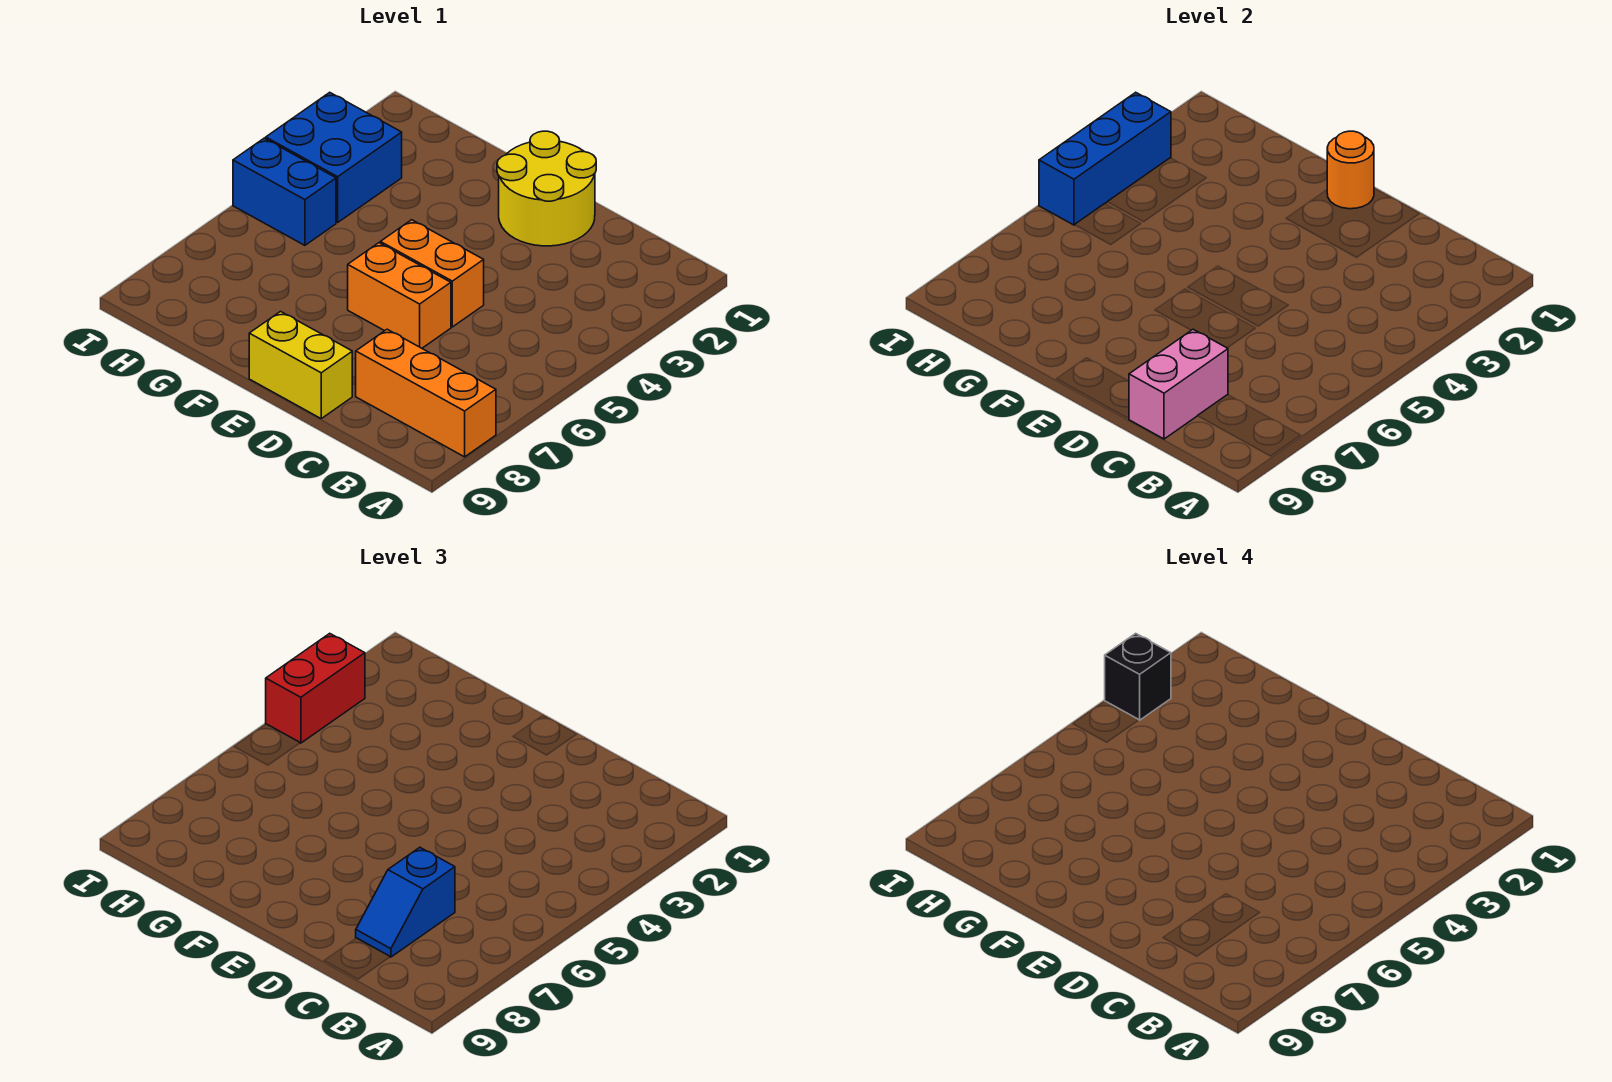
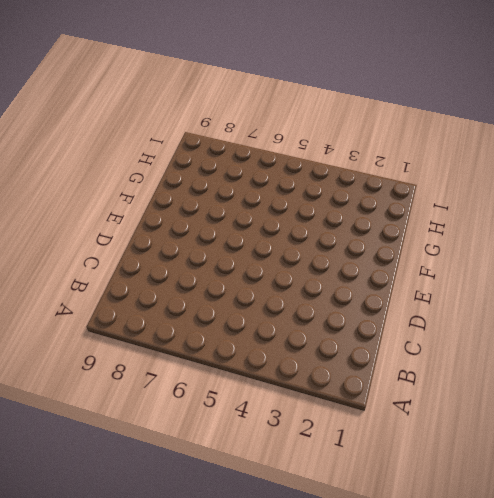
none -> orange 1x3 brick [356,329,496,457]
none -> yellow 2x2 round brick [497,131,596,246]
none -> orange 1x2 brick [380,220,484,327]

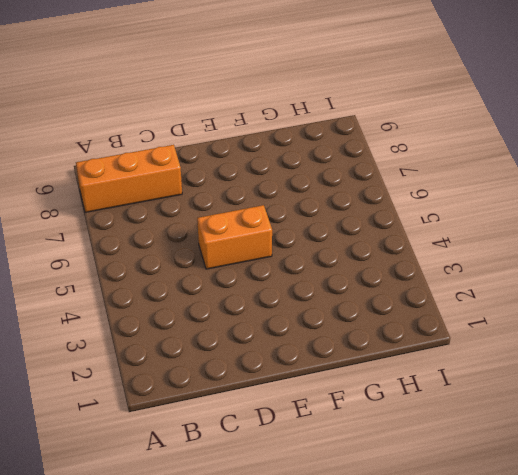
none -> yellow 2x2 round brick [497,131,596,246]
none -> orange 1x2 brick [348,243,451,348]
none -> yellow 1x2 brick [249,312,352,418]

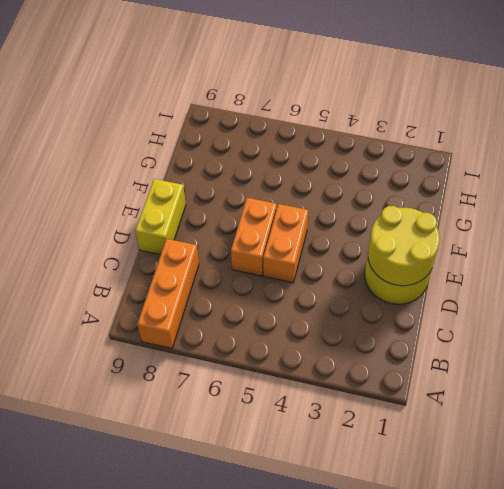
yellow 2x2 round brick [368,206,440,286] -> orange 1x1 round brick [1327,131,1374,209]
none -> blue 2x2 brick [266,92,402,222]
none -> blue 1x2 brick [233,138,336,245]
none -> pink 1x2 brick [1129,329,1228,439]

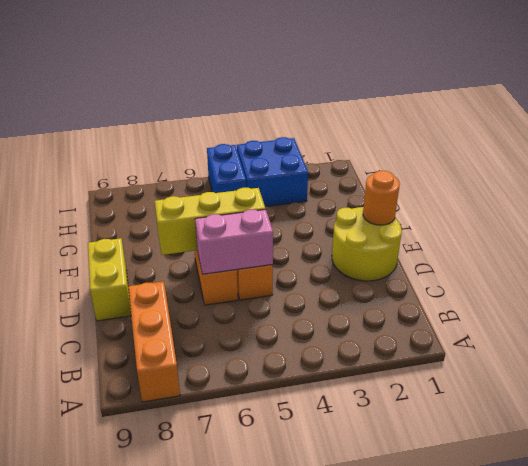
pink 1x2 brick [195,210,273,274] -> pink 1x2 brick moved to [1129,329,1228,439]
yellow 1x3 brick [155,188,266,255] -> none
none -> blue 1x3 brick [1039,92,1171,225]
none -> blue 1x2 slope [356,847,455,957]
none -> red 1x2 brick [266,633,365,743]

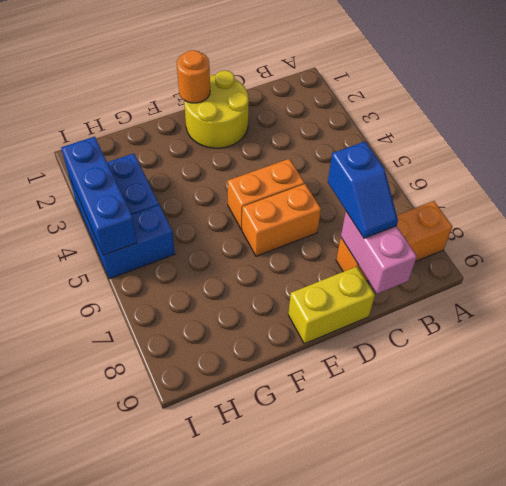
none -> red 1x2 brick [266,633,365,743]
none -> black 1x1 brick [1105,633,1171,720]

